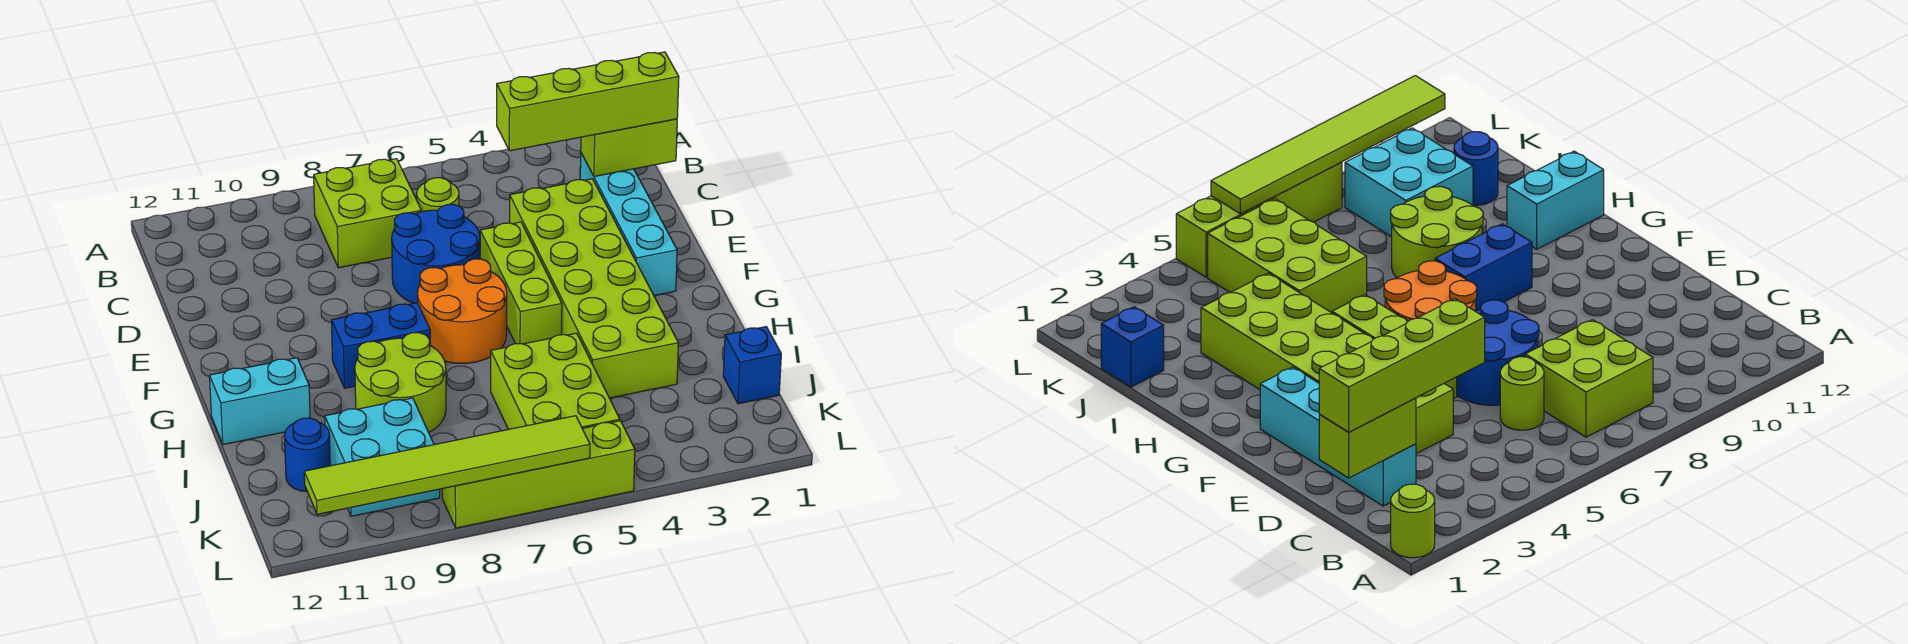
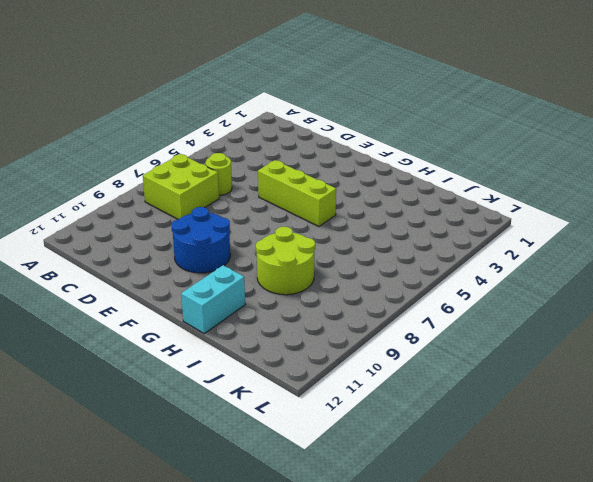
blue 2x2 round brick [171,207,230,273] -> blue 2x2 round brick moved to [392,204,480,303]
none -> lime 1x1 round brick [1391,484,1435,558]
none -> cyan 1x4 brick [580,153,677,295]
none -> lime 2x6 brick [510,179,678,398]

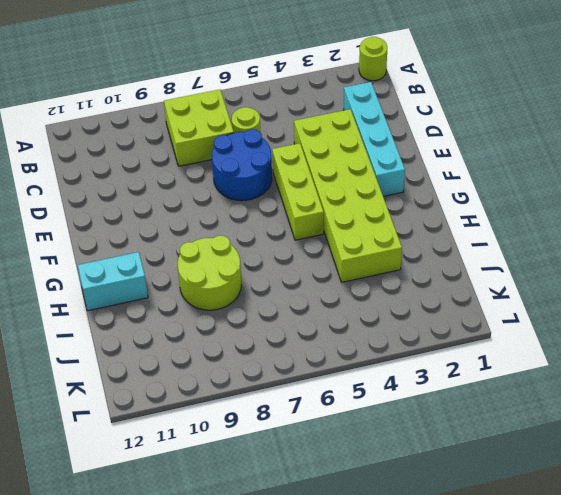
none -> orange 2x2 round brick [418,259,507,363]
none -> blue 1x2 brick [332,303,430,388]
none -> lime 2x3 brick [491,333,620,429]

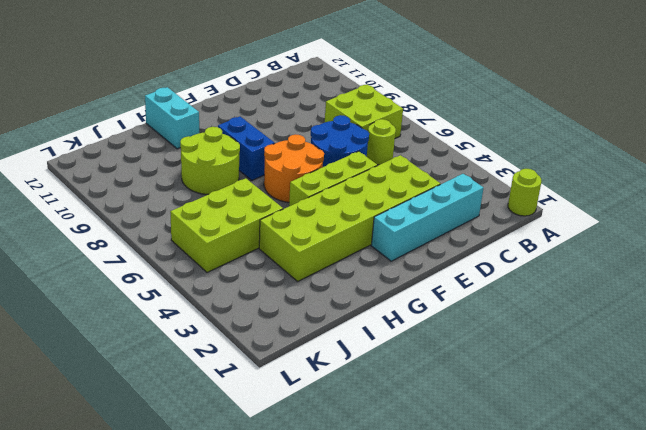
none -> blue 1x1 brick [723,327,781,404]
none -> cyan 2x2 brick [325,398,440,516]
none -> blue 1x1 round brick [285,418,330,491]

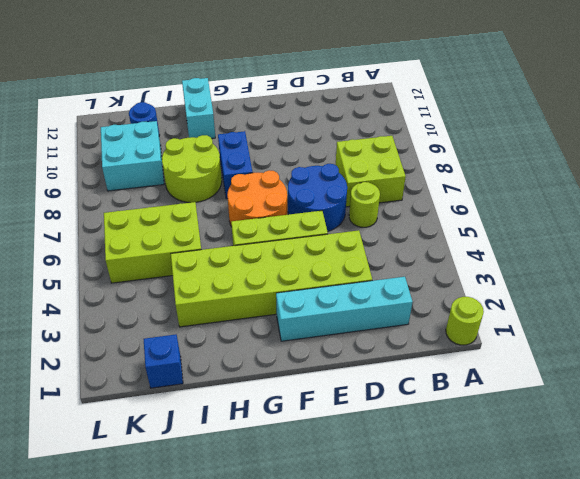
none -> lime 1x4 brick [442,421,635,528]
none -> lime 1x2 brick [581,119,677,176]
none -> lime 1x6 tile [304,416,590,514]

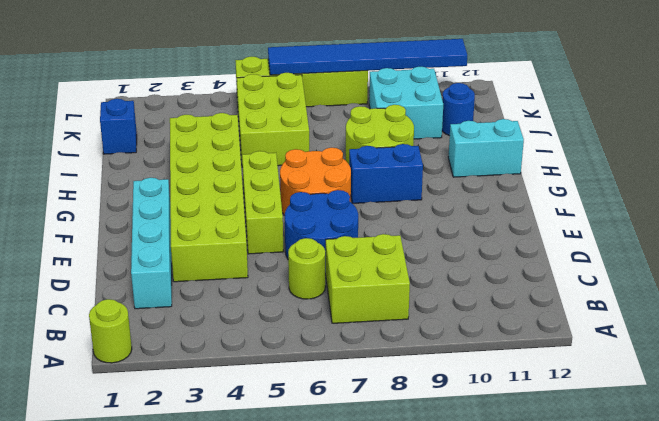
blue 1x6 tile [268,39,467,75] -> lime 1x6 tile [304,416,590,514]
none -> lime 1x2 brick [581,119,677,176]
none -> lime 1x4 brick [497,52,679,151]

